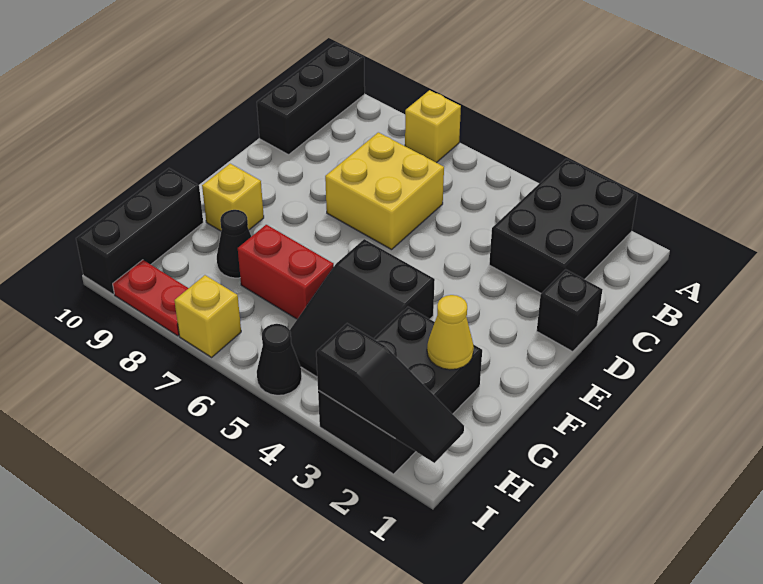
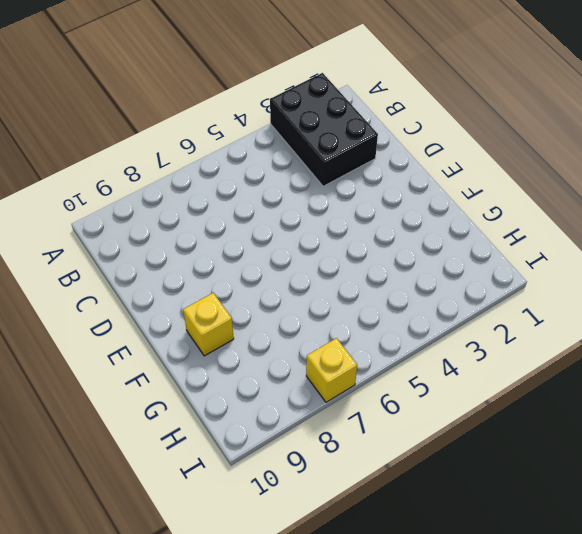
none -> yellow 1x1 brick [405,90,461,163]
none -> black 1x3 brick [257,43,365,155]
none -> yellow 2x2 brick [325,132,444,250]

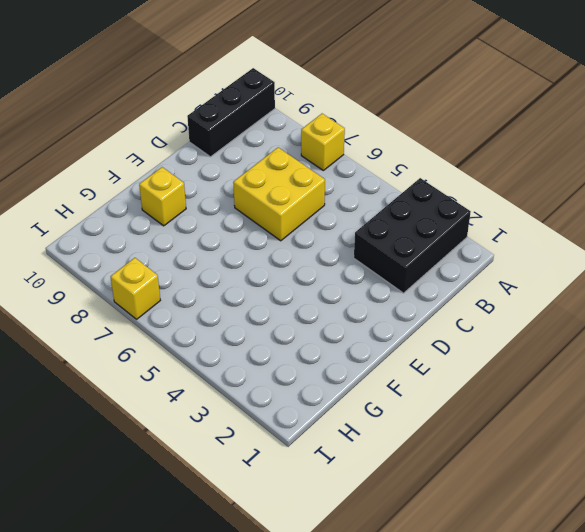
none -> black 1x1 brick [537,269,602,352]
none -> black 2x3 slope [290,239,435,377]
none -> black 2x3 brick [318,307,482,474]

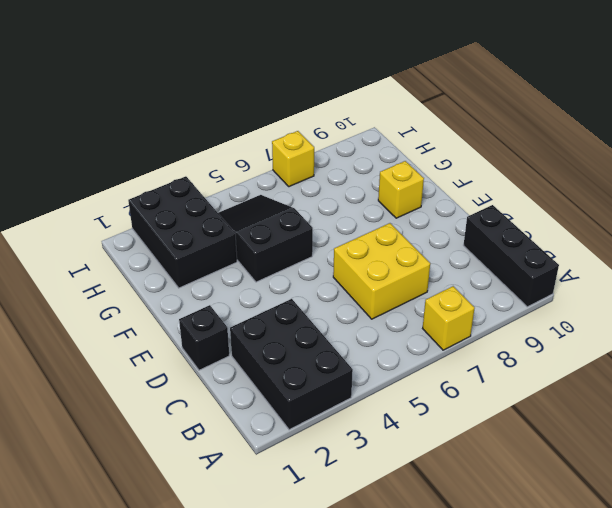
none -> red 1x2 brick [238,225,334,319]
none -> black 1x1 cone [217,210,251,278]
none -> black 1x3 brick [76,168,203,294]

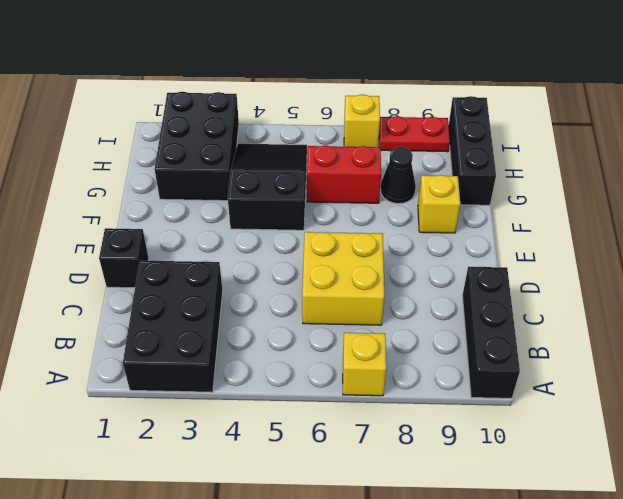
none -> black 1x1 cone [257,324,302,395]
none -> yellow 1x1 cone [427,295,474,370]
none -> black 1x3 slope [316,323,464,463]

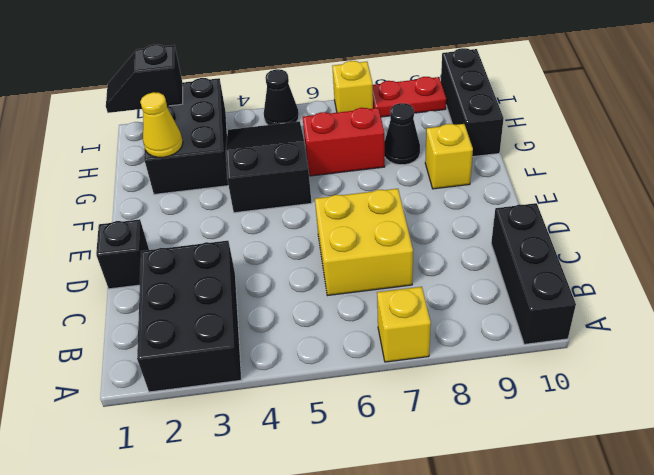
black 1x2 slope [106,44,183,113] -> black 1x3 slope [316,323,464,463]

